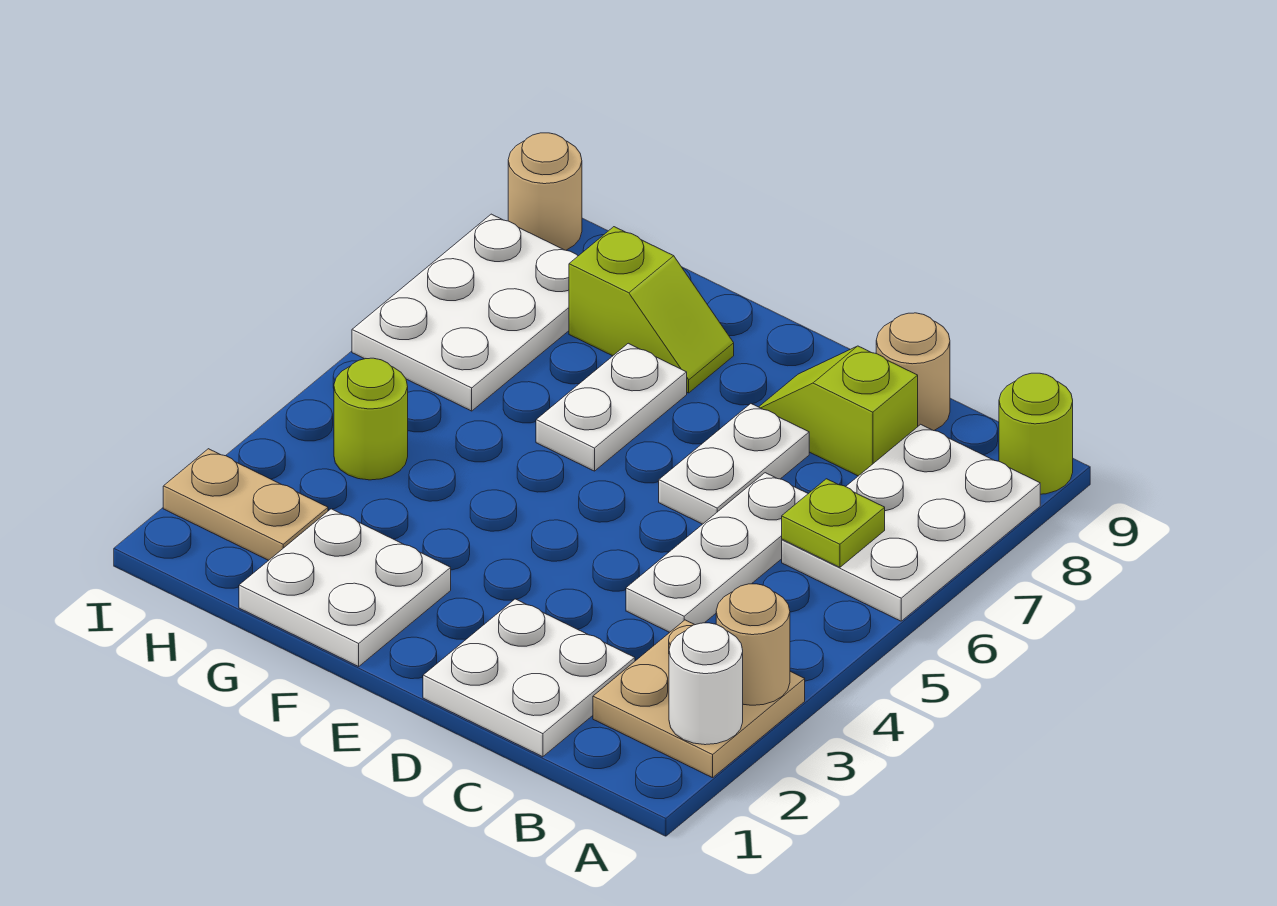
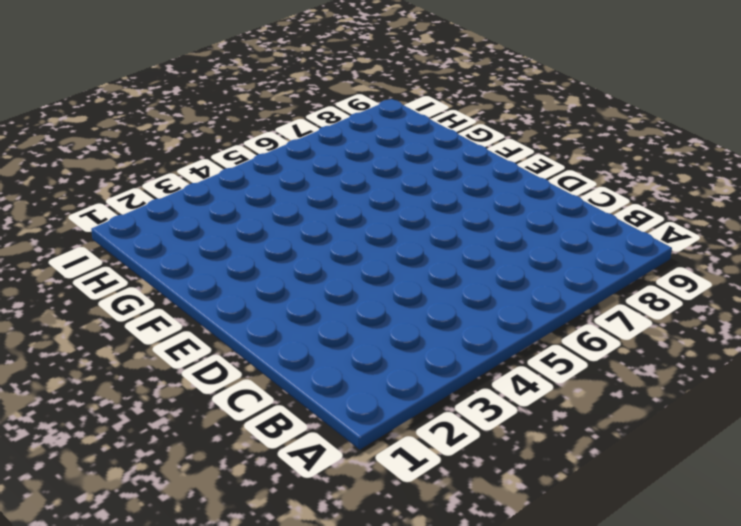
none -> tan 2x2 plate [593,620,805,778]
none -> white 2x3 plate [782,424,1040,621]
none -> lime 1x1 round brick [999,373,1073,494]

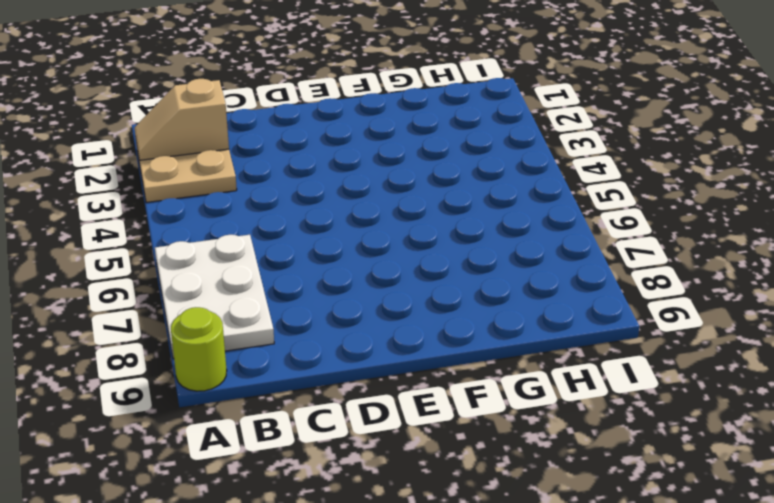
tan 1x2 slope [134,79,229,160] -> white 1x1 round brick [669,623,743,745]
none -> white 2x2 plate [423,599,635,757]
none -> white 1x3 plate [626,473,808,632]
none -> lime 1x2 slope [759,346,918,476]

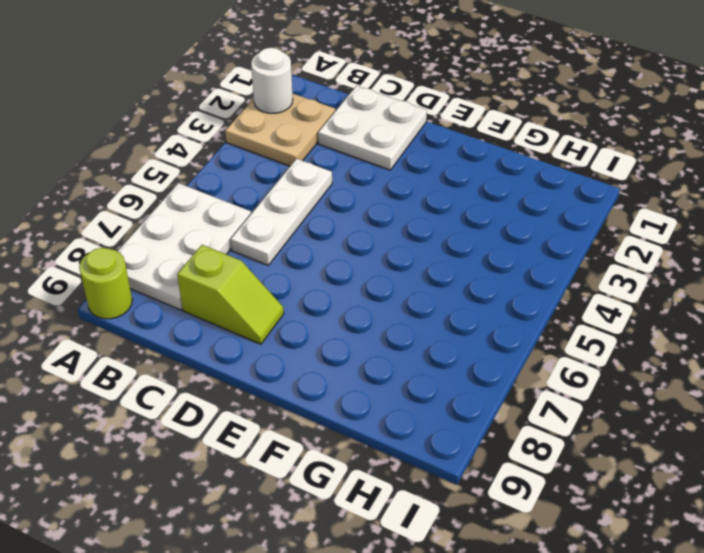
none -> tan 1x1 round brick [876,313,950,431]
none -> white 1x2 plate [659,404,809,524]
none -> white 2x2 plate [239,509,451,666]

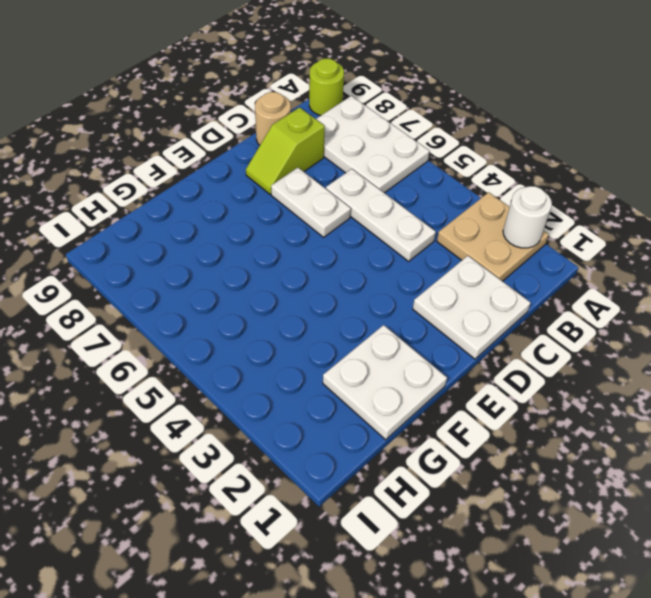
none -> white 1x2 plate [536,343,687,471]
none -> lime 1x2 slope [569,227,734,393]
none -> tan 1x2 plate [163,449,328,560]

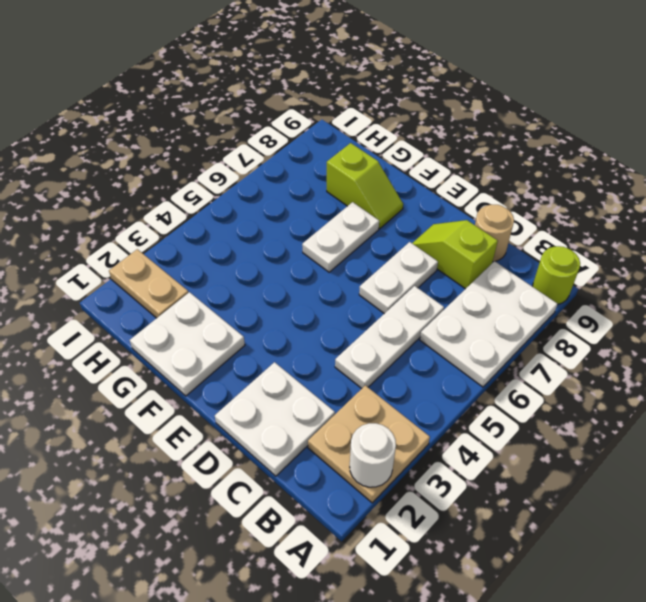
none -> lime 1x1 round brick [334,358,408,480]
none -> white 2x3 plate [352,214,578,411]
none -> tan 1x1 round brick [508,133,582,250]

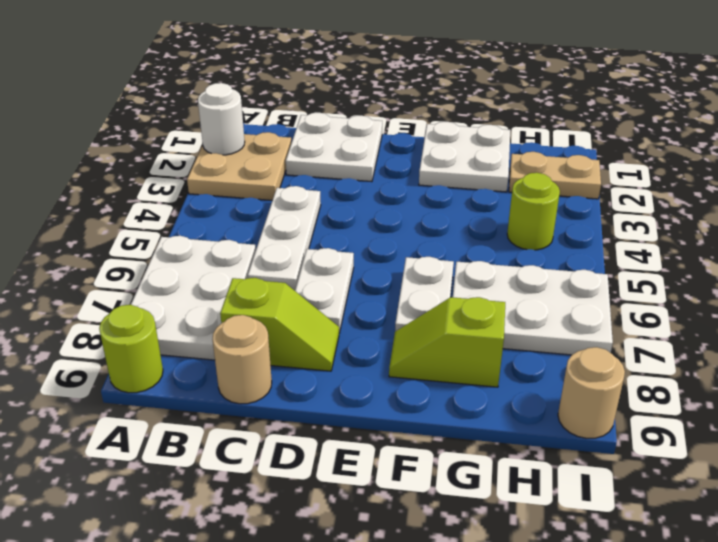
white 2x3 plate [453,261,613,355] -> white 2x3 plate turned to [352,214,578,411]
none -> tan 1x1 round brick [716,584,790,705]
none -> lime 1x1 plate [782,479,885,567]

